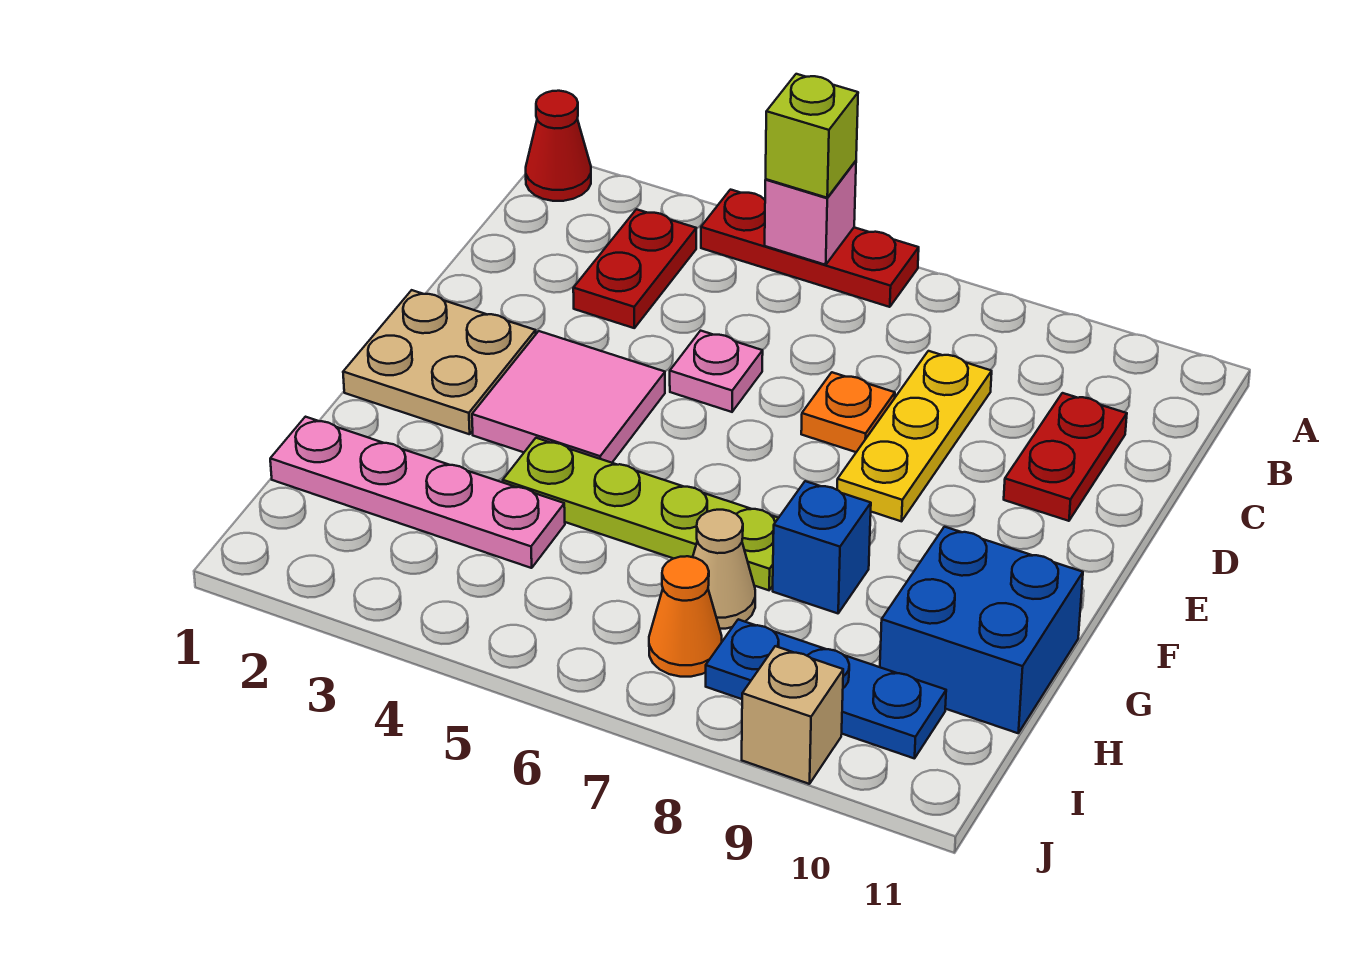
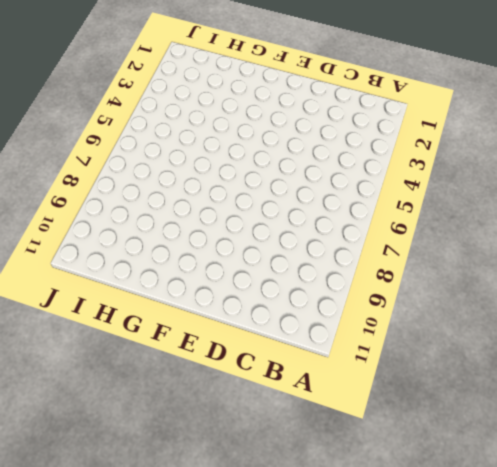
none -> red 1x1 cone [526,91,591,201]
none -> red 1x3 plate [701,190,919,307]
none -> red 1x2 plate [573,209,696,328]

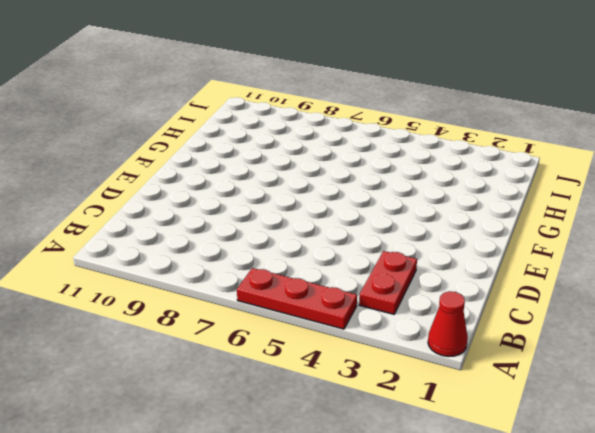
none -> yellow 1x3 plate [837,351,992,521]
none -> red 1x2 plate [1004,393,1127,521]
none -> pink 1x1 plate [670,331,763,412]

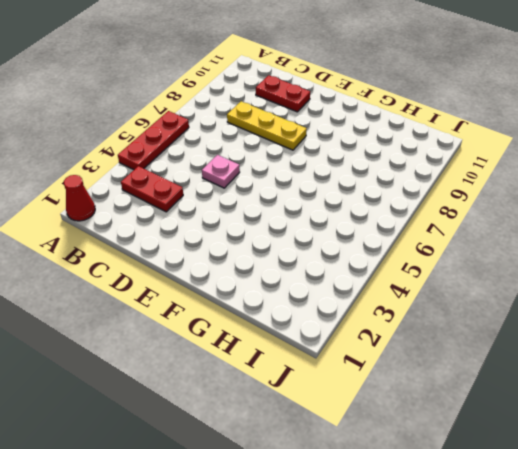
none -> orange 1x1 plate [801,372,895,452]
none -> tan 2x2 plate [343,290,536,434]
none -> pink 2x2 tile [472,331,665,463]

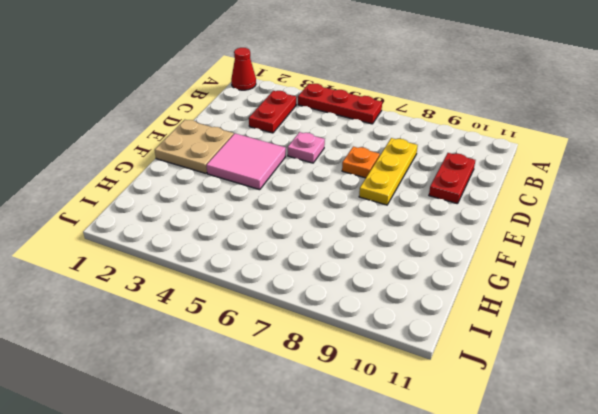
none -> lime 1x4 plate [503,438,778,590]
none -> blue 1x1 brick [773,481,871,613]
none -> blue 2x2 brick [880,527,1083,733]

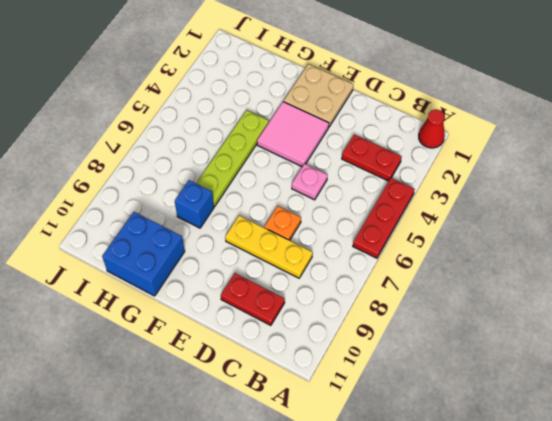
none -> pink 1x4 plate [270,417,565,568]
none -> tan 1x1 cone [693,510,755,629]
none -> orange 1x1 cone [649,556,722,677]

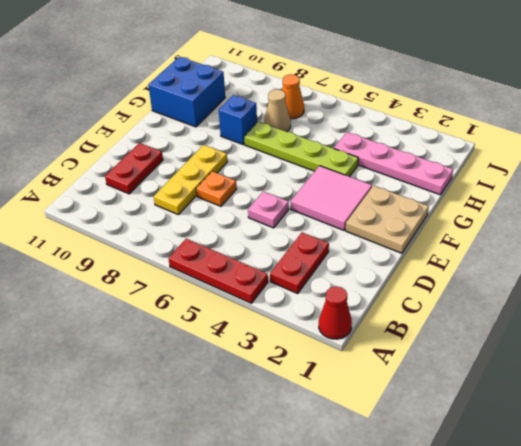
none -> blue 1x3 plate [706,619,946,759]
none -> tan 1x1 brick [742,646,843,784]
none -> pink 1x1 brick [765,161,856,265]

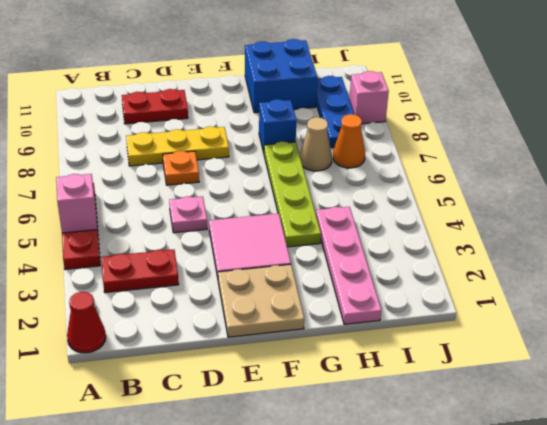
pink 1x1 brick [350,71,389,124] -> tan 1x1 brick [742,646,843,784]
none -> lime 1x1 brick [766,74,858,198]

